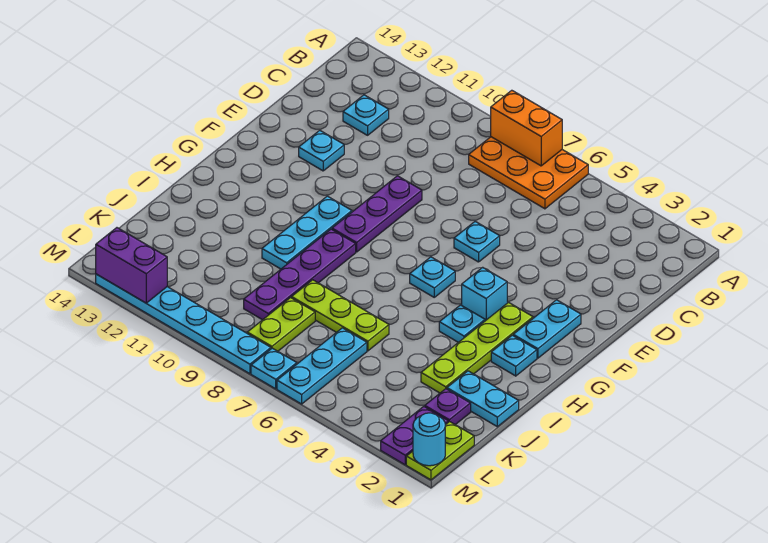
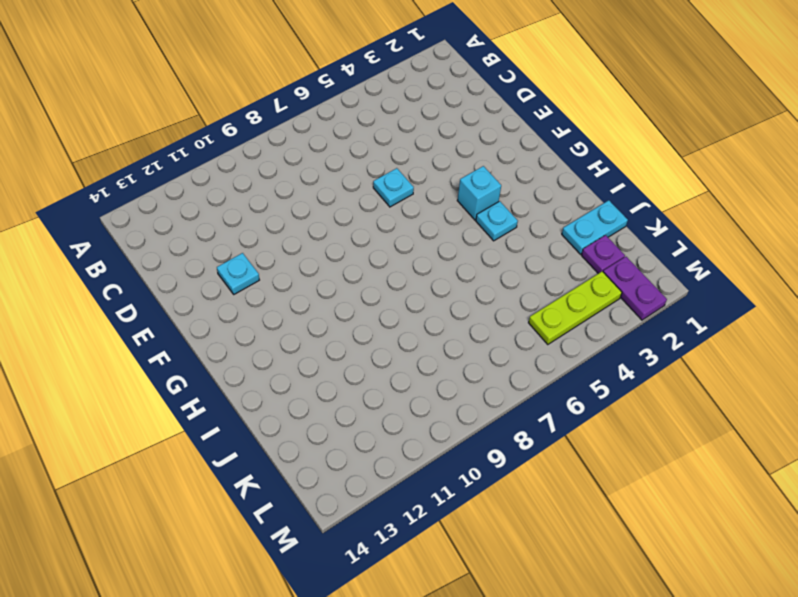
lime 1x3 plate [529,271,622,345] -> lime 1x3 plate moved to [292,280,389,351]
none -> orange 2x3 plate [469,137,588,209]
none -> cyan 1x1 plate [343,95,389,135]
none -> purple 1x3 plate [332,176,422,252]

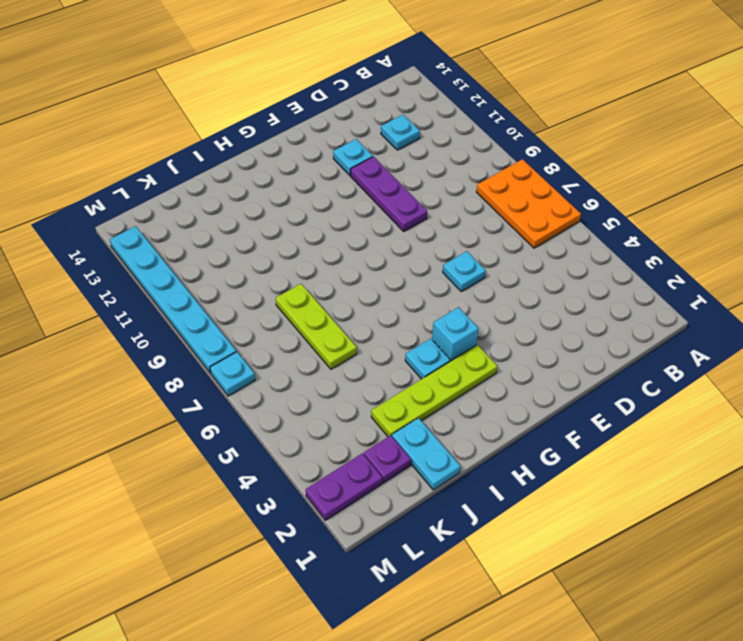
purple 1x3 plate [351,157,427,231] -> purple 1x3 plate turned to [332,176,422,252]
none -> cyan 1x2 plate [513,300,581,358]
none -> cyan 1x1 plate [410,257,455,297]
none -> cyan 1x3 plate [262,196,352,269]

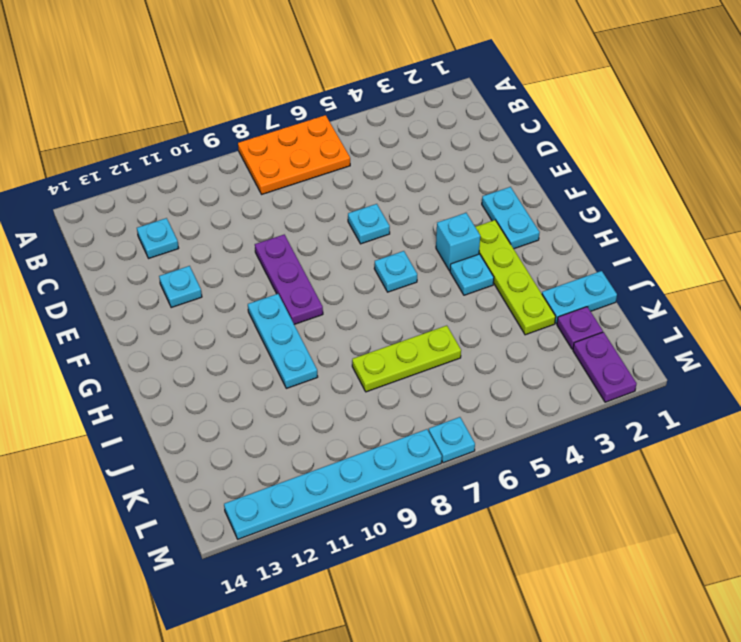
none -> cyan 1x1 plate [491,335,537,376]
none -> purple 1x4 plate [244,229,356,320]
none -> cyan 1x3 plate [277,328,367,404]

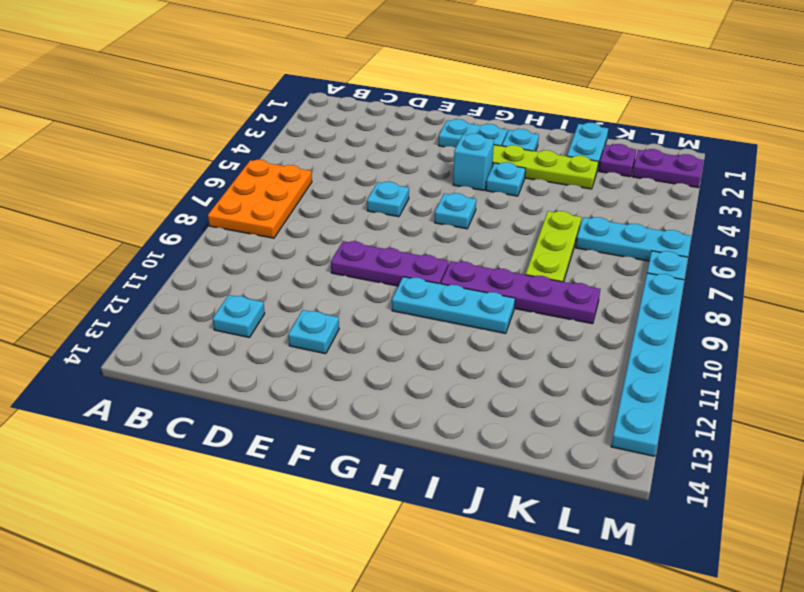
none -> lime 1x2 plate [247,298,315,351]
none -> lime 1x2 plate [406,422,474,480]
none -> orange 1x2 brick [491,90,562,166]

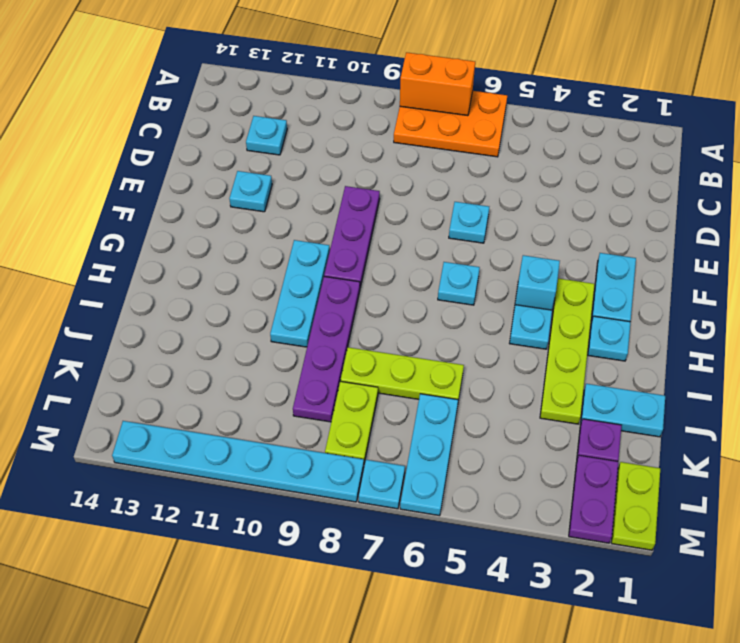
none -> cyan 1x1 round brick [413,413,445,466]
none -> purple 1x2 brick [96,228,167,303]

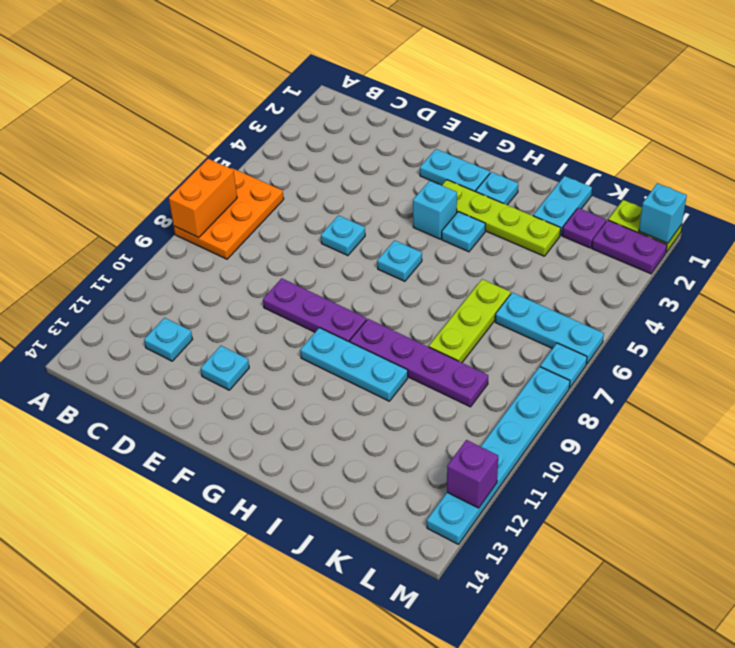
cyan 1x1 brick [639,183,687,243] -> cyan 1x1 round brick [413,413,445,466]
purple 1x1 brick [447,440,498,508] -> purple 1x2 brick [96,228,167,303]
none -> lime 1x2 plate [247,298,315,351]

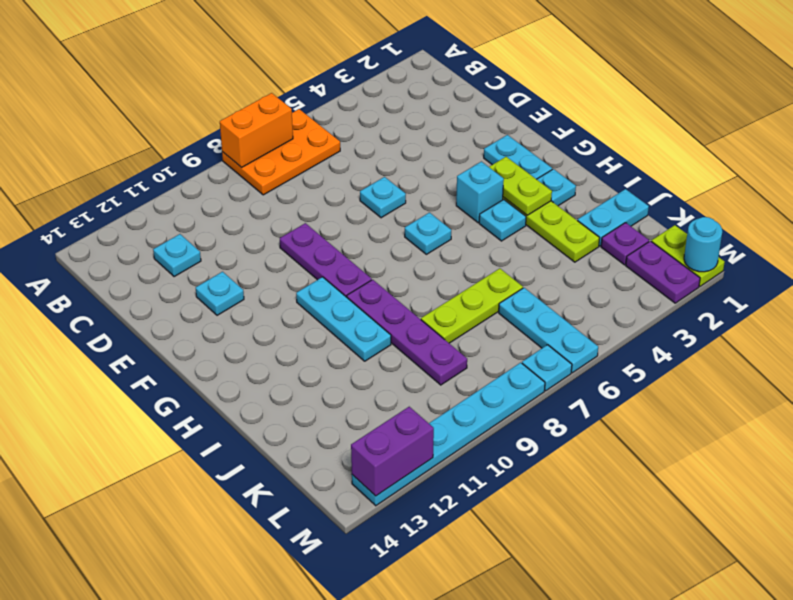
lime 1x2 plate [489,157,552,215] -> lime 1x2 plate moved to [247,298,315,351]

